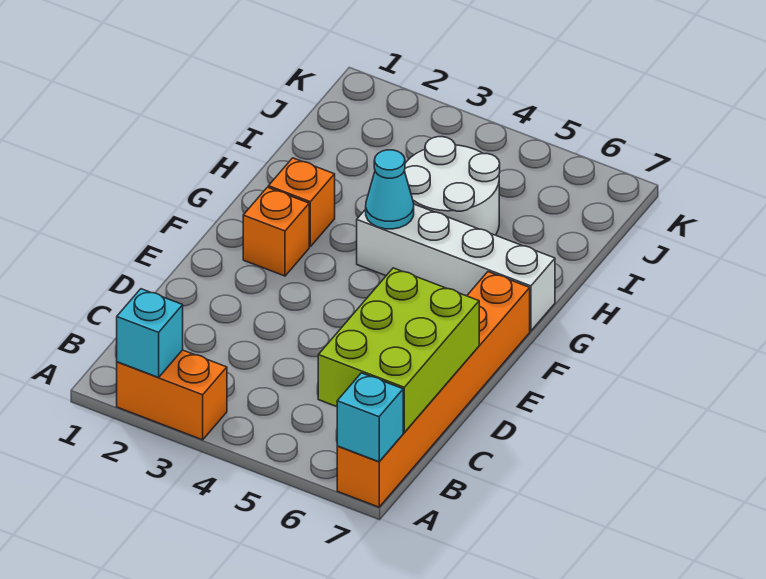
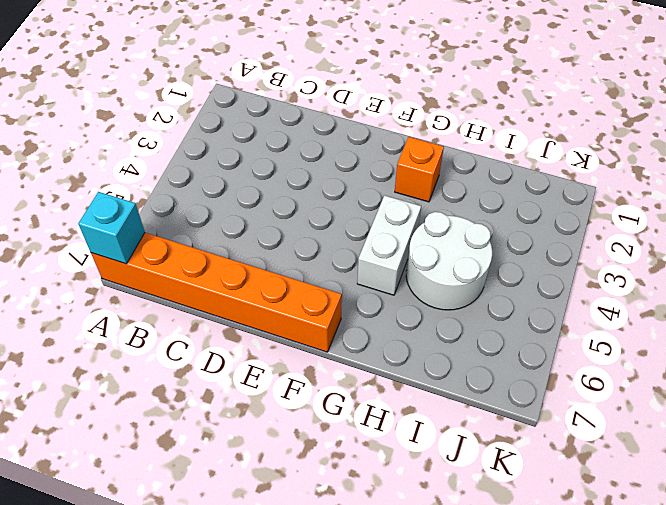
white 1x2 brick [357,195,421,295] -> white 1x4 brick [357,204,555,331]
none -> orange 1x2 brick [117,350,227,440]
none -> orange 1x1 brick [243,187,309,276]

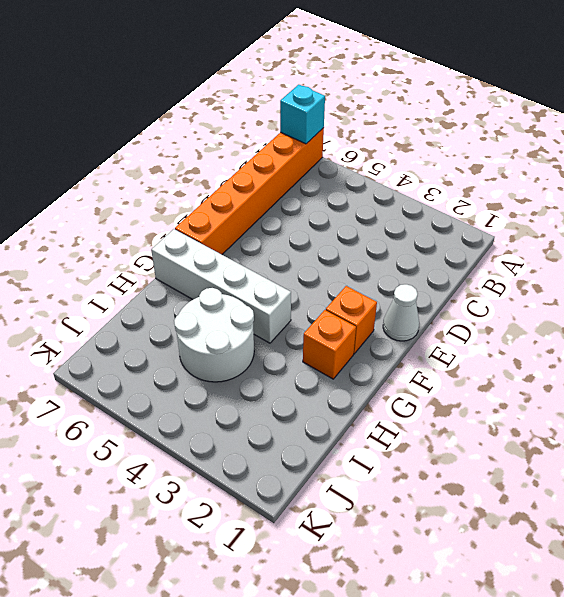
white 1x1 cone [383,284,419,341] -> none
none -> orange 1x2 brick [117,350,227,440]
none -> cyan 1x1 brick [117,289,183,377]

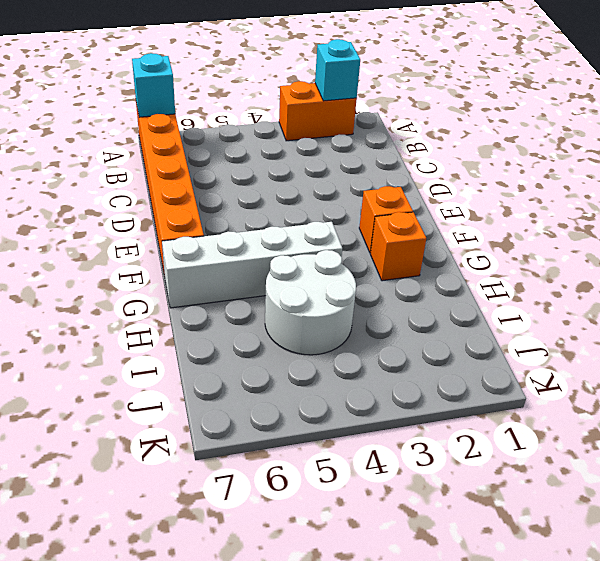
none -> lime 2x3 brick [318,268,479,432]
none -> cyan 1x1 cone [366,150,414,229]

